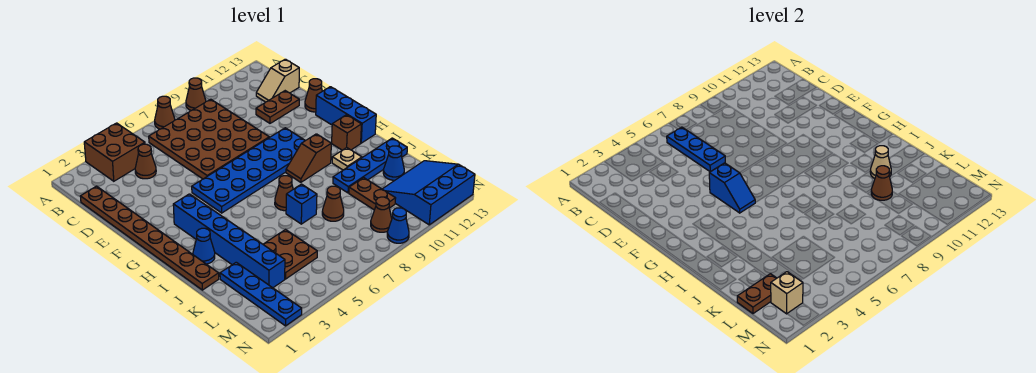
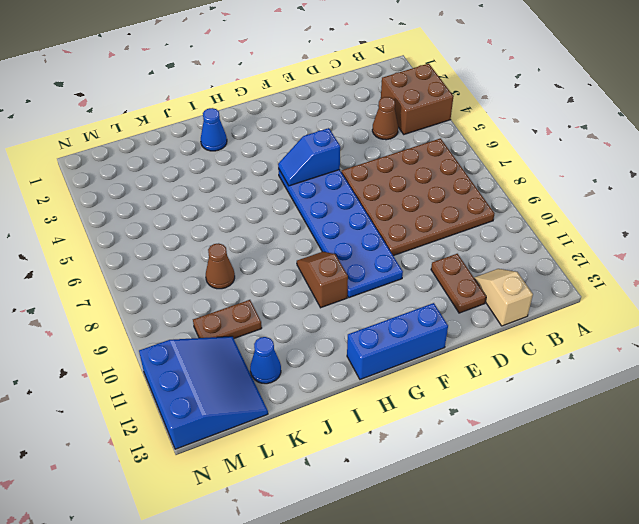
none -> brown 1x1 cone [155,96,175,129]
none -> brown 1x1 cone [186,78,206,111]
none -> brown 1x8 plate [80,186,219,290]
none -> brown 1x1 cone [305,79,322,112]

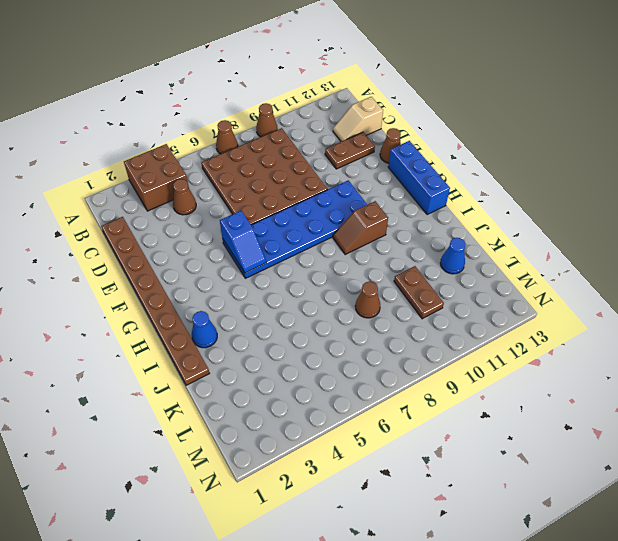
none -> blue 1x6 brick [173,194,285,288]
none -> brown 1x1 brick [332,115,361,150]
none -> brown 1x1 cone [275,176,293,211]
none -> tan 1x1 plate [332,148,362,170]

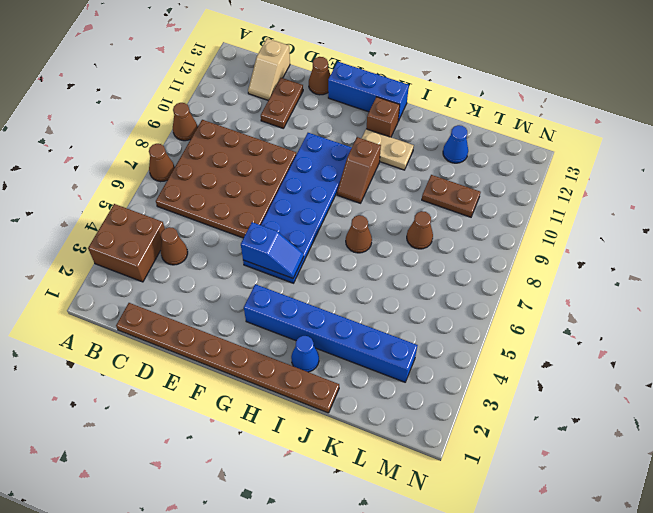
tan 1x2 plate [361,129,414,170] -> tan 1x1 plate [332,148,362,170]
none -> blue 1x1 brick [286,184,317,224]
none -> blue 1x4 plate [333,138,407,193]
none -> blue 1x4 plate [220,262,302,326]
none -> brown 2x2 plate [263,230,317,279]

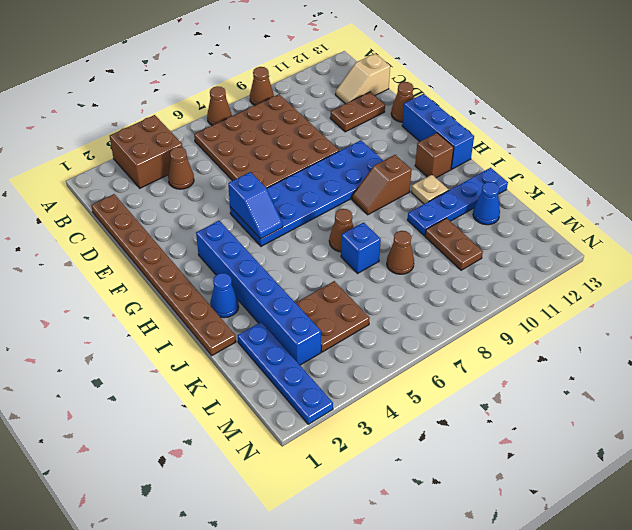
none -> blue 3x3 slope [383,161,475,225]
none -> brown 1x1 cone [371,197,392,232]
none -> blue 1x1 cone [387,208,409,243]
none -> blue 1x3 plate [667,127,725,172]

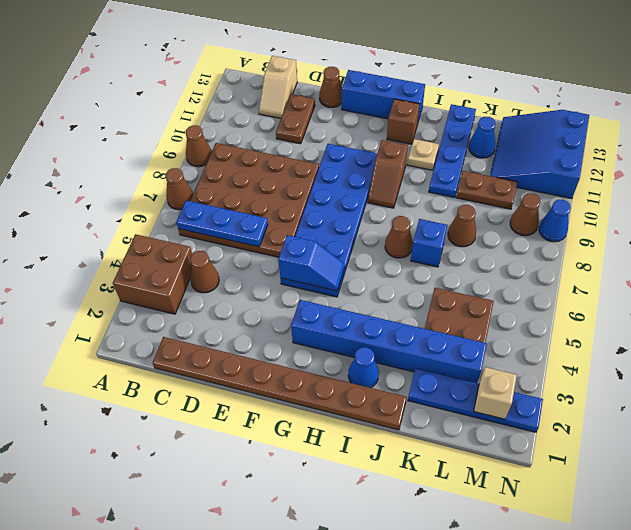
none -> tan 1x1 cone [870,146,891,178]
none -> brown 1x1 cone [871,166,892,200]
none -> brown 1x2 plate [737,274,777,314]

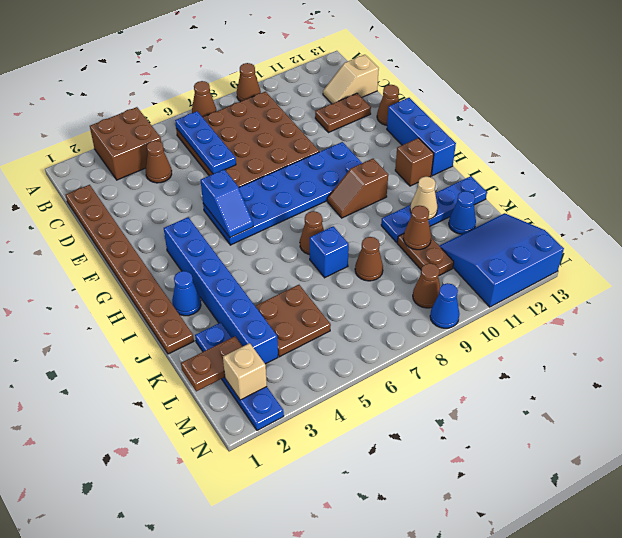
none -> tan 1x1 plate [332,148,362,170]

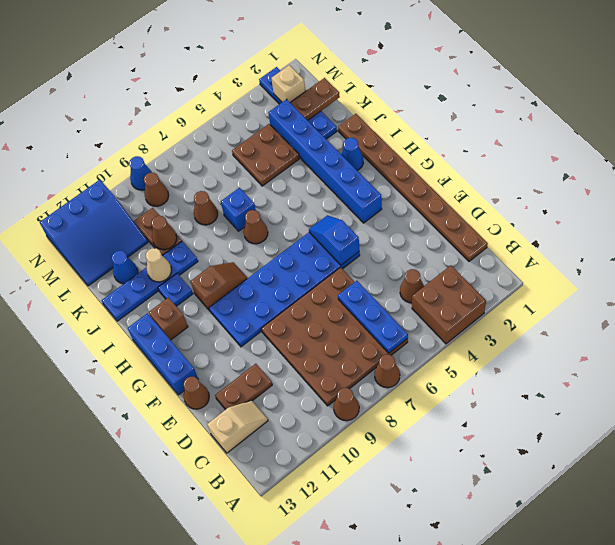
blue 1x1 plate [158,273,193,306] -> tan 1x1 plate [332,148,362,170]

